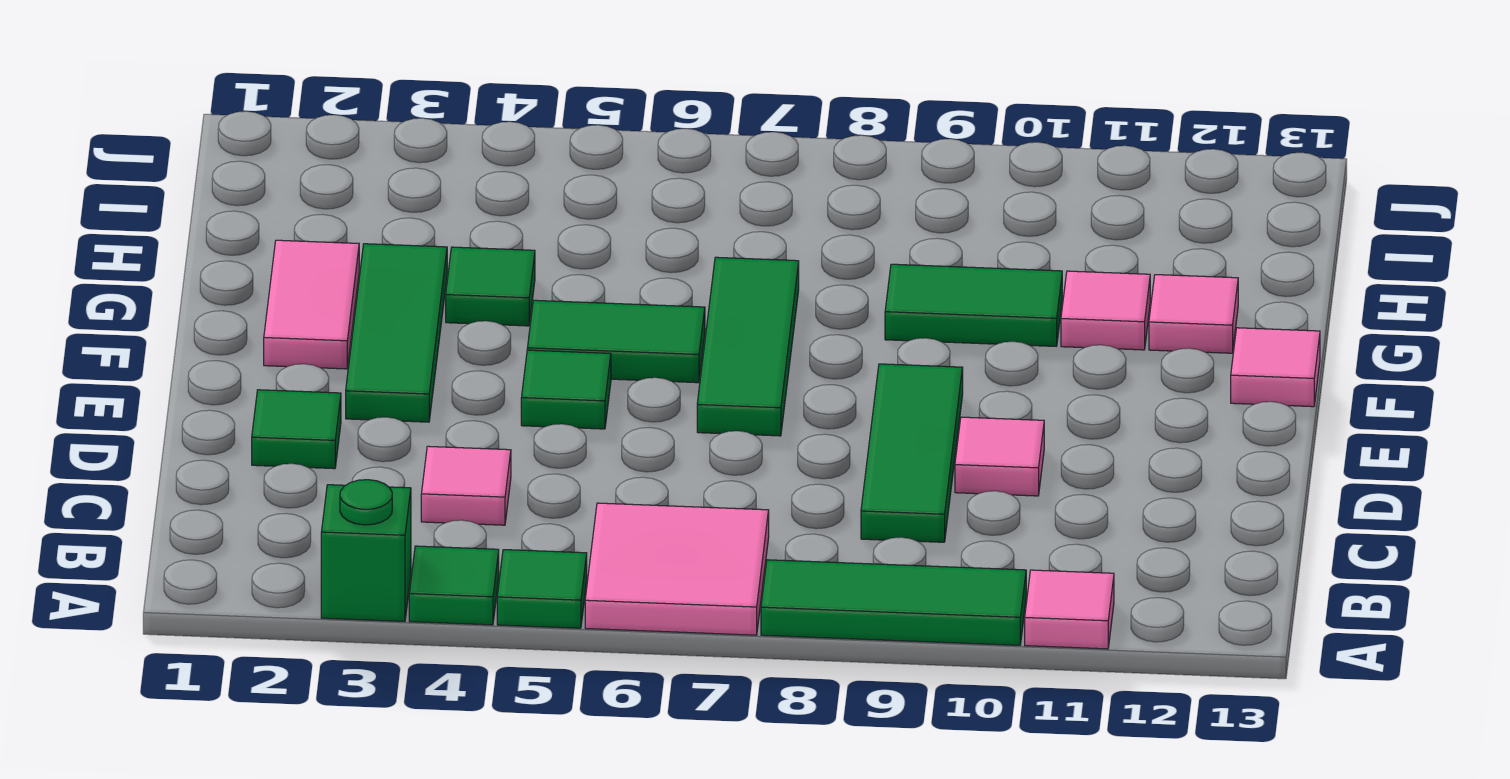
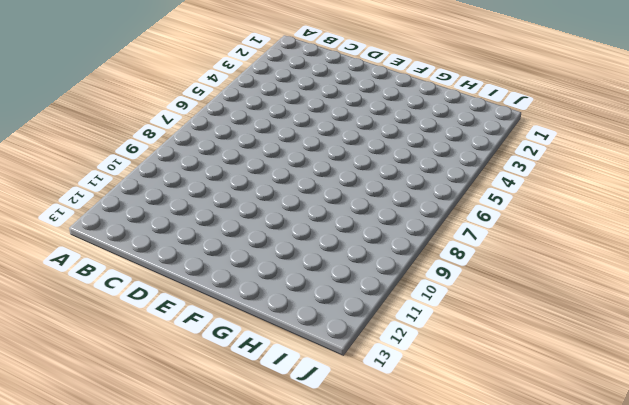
none -> green 1x1 brick [321,480,411,621]
none -> green 1x1 tile [409,546,499,625]
none -> green 1x1 tile [497,550,587,628]

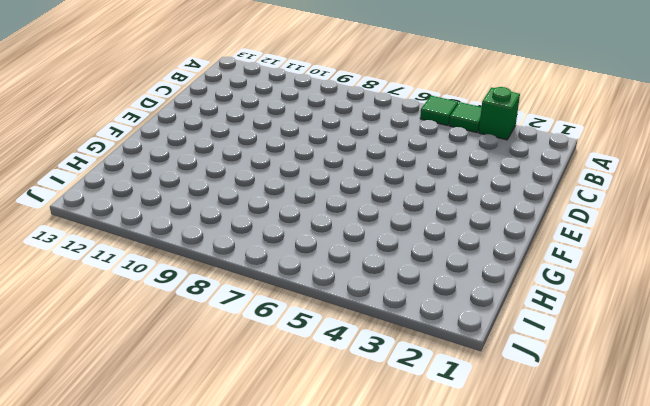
none -> pink 2x2 tile [585,503,769,635]
none -> green 1x3 tile [761,560,1026,645]
none -> pink 1x1 tile [1025,570,1114,649]

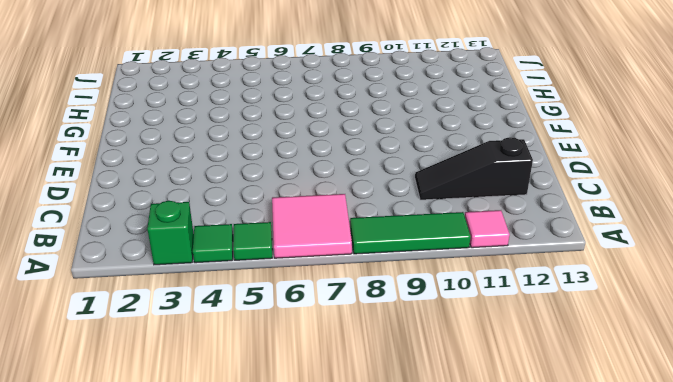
black 1x3 slope [415,137,533,200] -> none
none -> pink 1x1 tile [421,446,511,525]
none -> green 1x3 tile [861,364,963,542]
none -> green 1x1 tile [252,390,341,469]

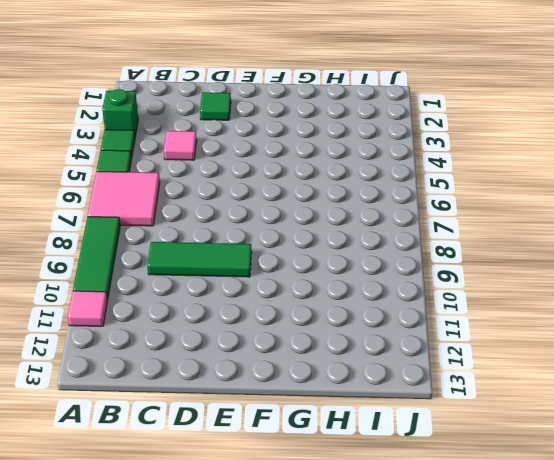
none -> pink 1x1 tile [955,417,1044,496]
none -> green 1x3 tile [346,244,447,422]
none -> green 1x1 tile [521,350,611,429]

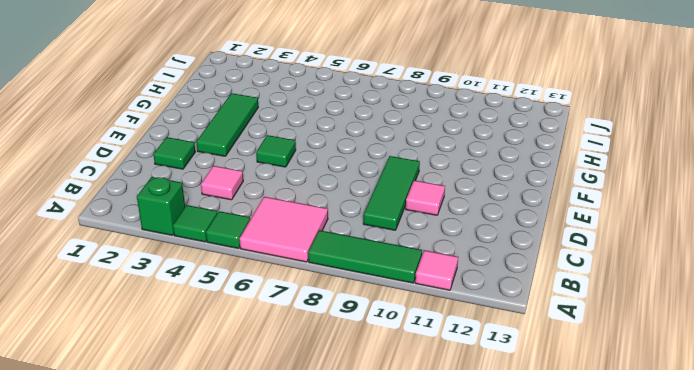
none -> green 1x3 tile [697,257,799,436]
none -> pink 1x2 tile [264,240,359,369]
none -> green 1x2 tile [527,300,705,383]

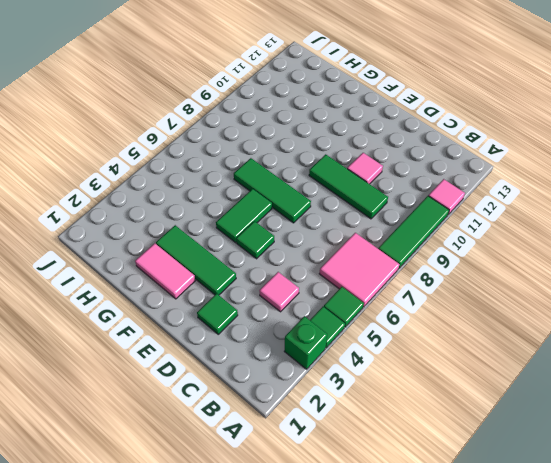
none -> pink 1x1 tile [1231,328,1320,407]
none -> green 1x1 tile [446,247,535,326]
none -> green 1x2 tile [885,264,1062,346]

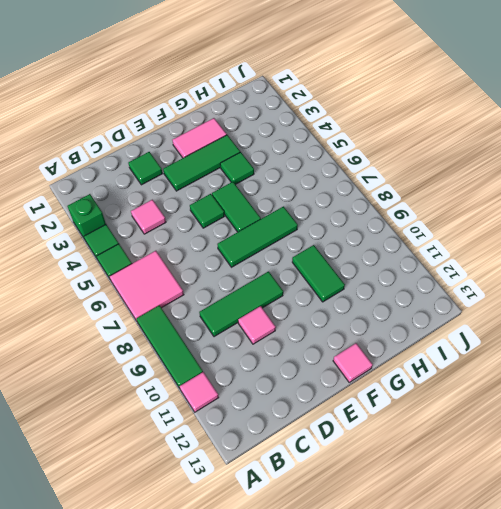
none -> pink 1x1 tile [1061,271,1150,350]
none -> pink 1x1 tile [1149,275,1238,353]

